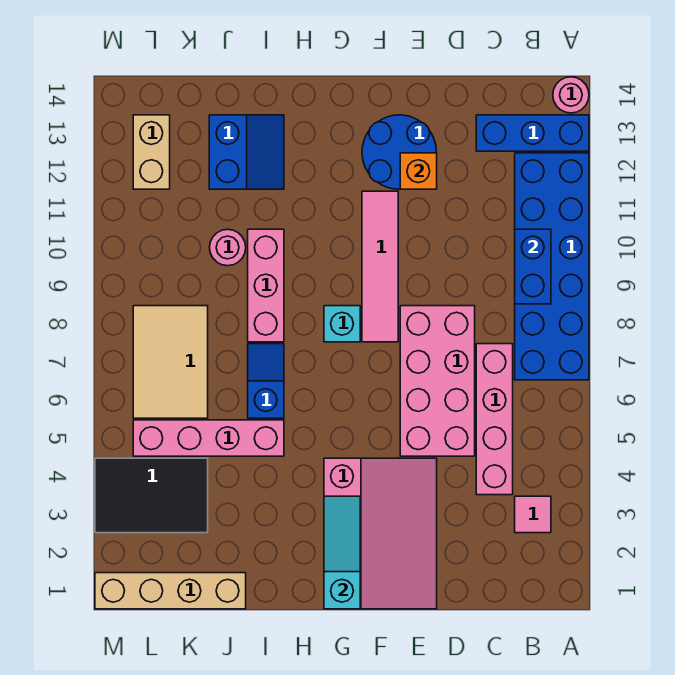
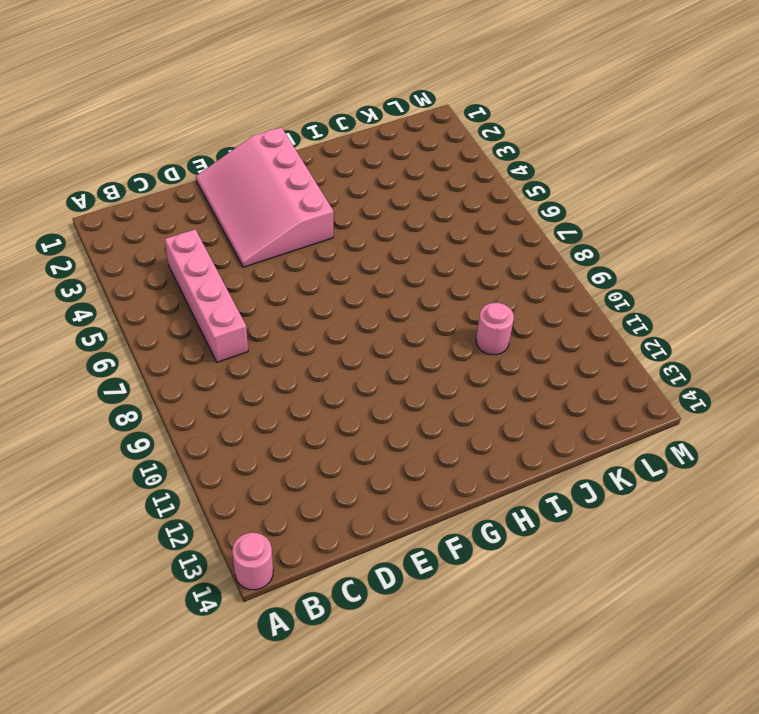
none -> blue 2x6 brick [515,153,589,380]
none -> blue 1x3 brick [476,115,589,151]
none -> pink 1x1 tile [515,496,551,533]

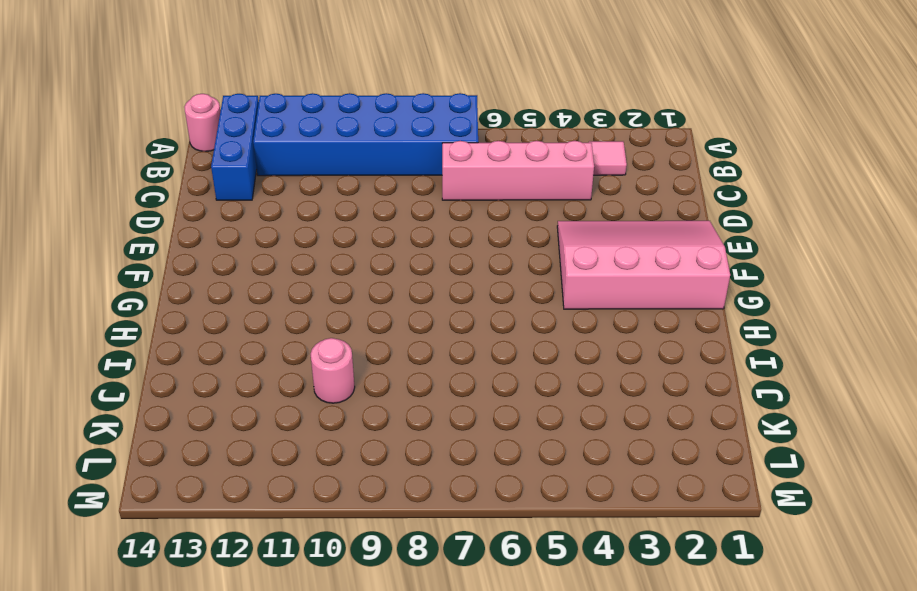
none -> pink 2x4 brick [400,306,475,456]
none -> blue 2x2 round brick [362,115,437,189]
none -> pink 1x4 tile [362,191,398,342]

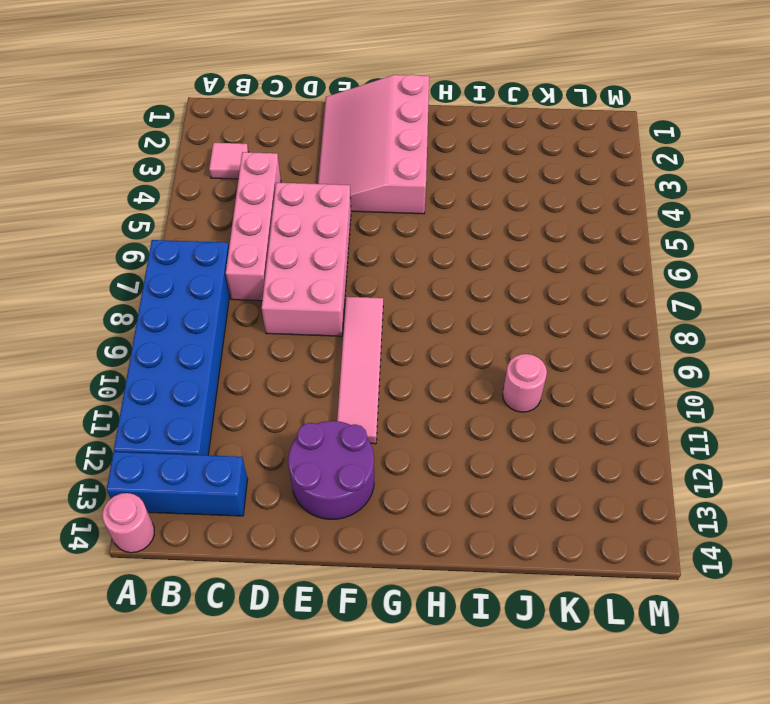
purple 2x2 round brick [288,421,374,519] -> blue 2x2 round brick [362,115,437,189]
none -> cyan 1x1 brick [324,306,360,342]
none -> pink 1x4 brick [133,420,284,456]
none -> blue 1x2 slope [248,344,284,418]

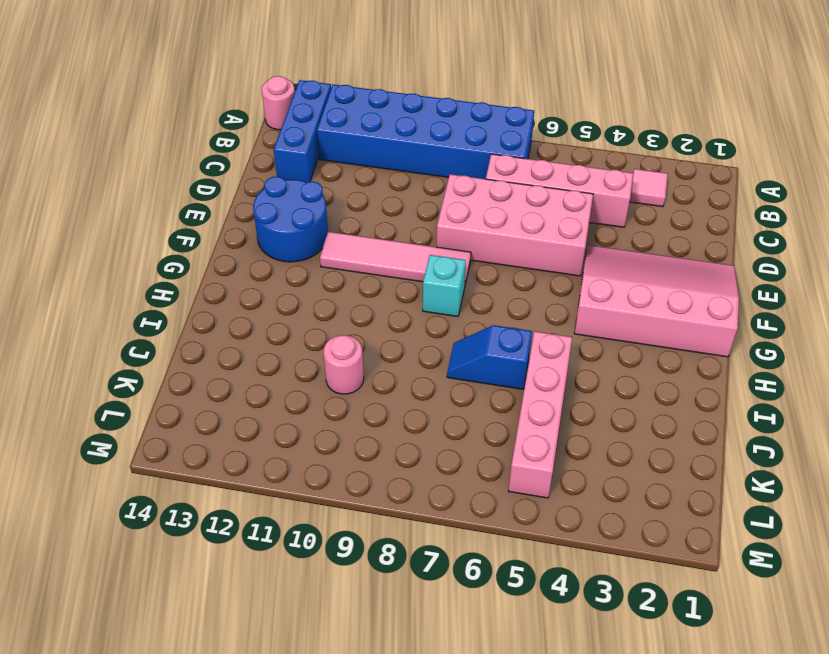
none -> pink 1x3 brick [248,229,284,342]
none -> blue 2x2 slope [209,115,284,189]
none -> tan 1x4 brick [95,573,246,609]

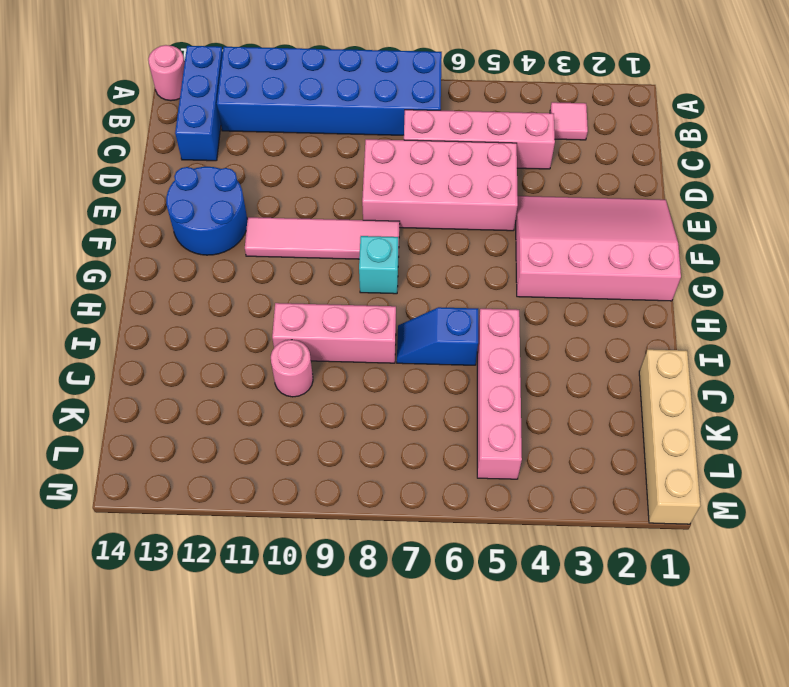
none -> blue 2x2 slope [209,115,284,189]
none -> black 2x3 tile [95,458,208,533]
none -> tan 2x3 tile [133,306,208,418]

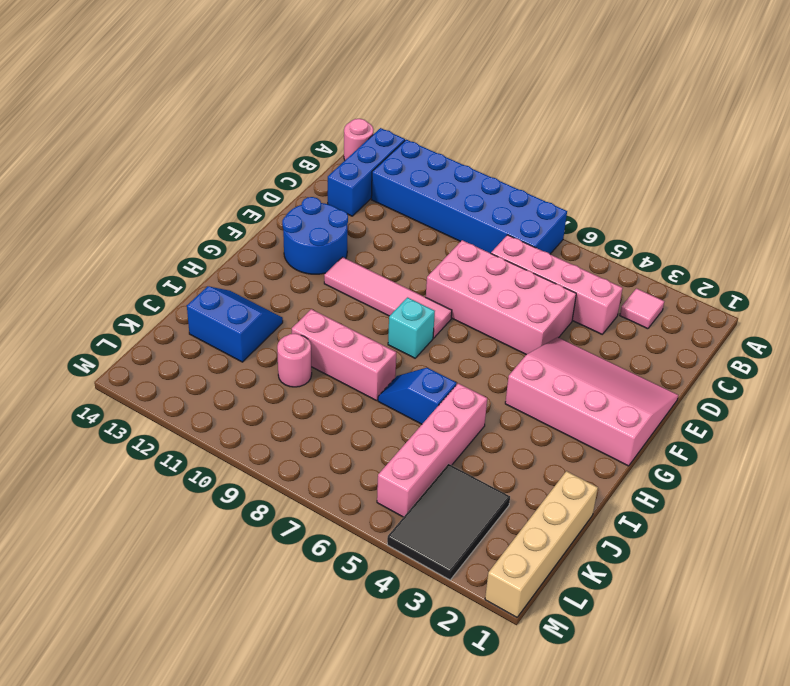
none -> tan 2x3 tile [133,306,208,418]
none -> tan 1x2 brick [133,115,170,189]
none -> blue 1x2 brick [515,229,551,304]

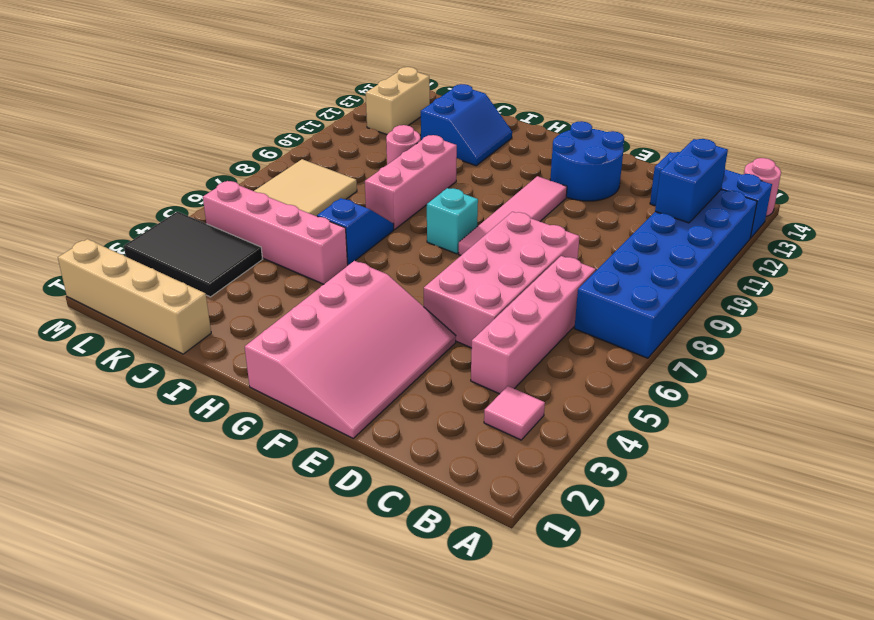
blue 1x2 brick [655,139,728,223] -> blue 1x2 brick moved to [515,229,551,304]
none -> orange 1x1 brick [400,153,437,189]
none -> cyan 1x3 slope [324,496,360,609]

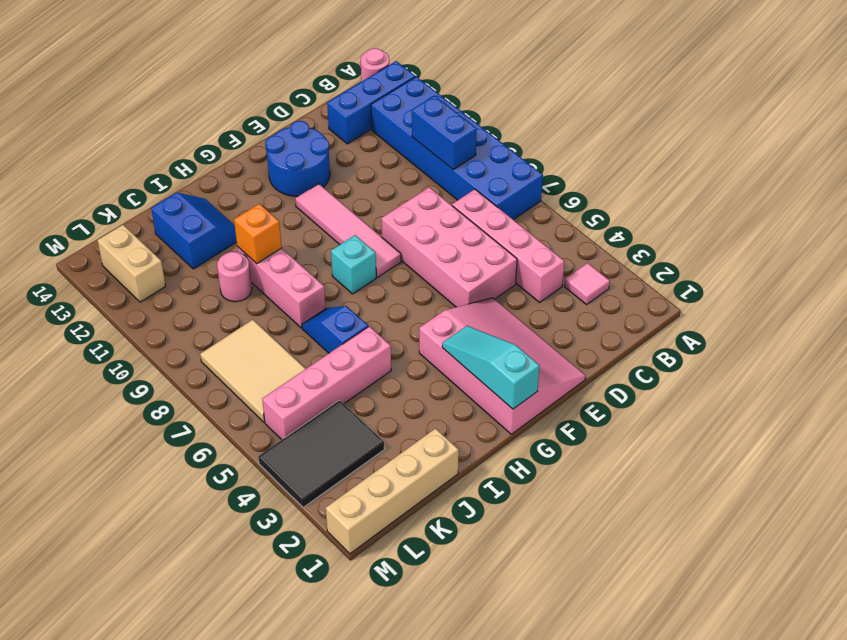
orange 1x1 brick [234,204,282,264] -> orange 1x1 brick moved to [400,153,437,189]

